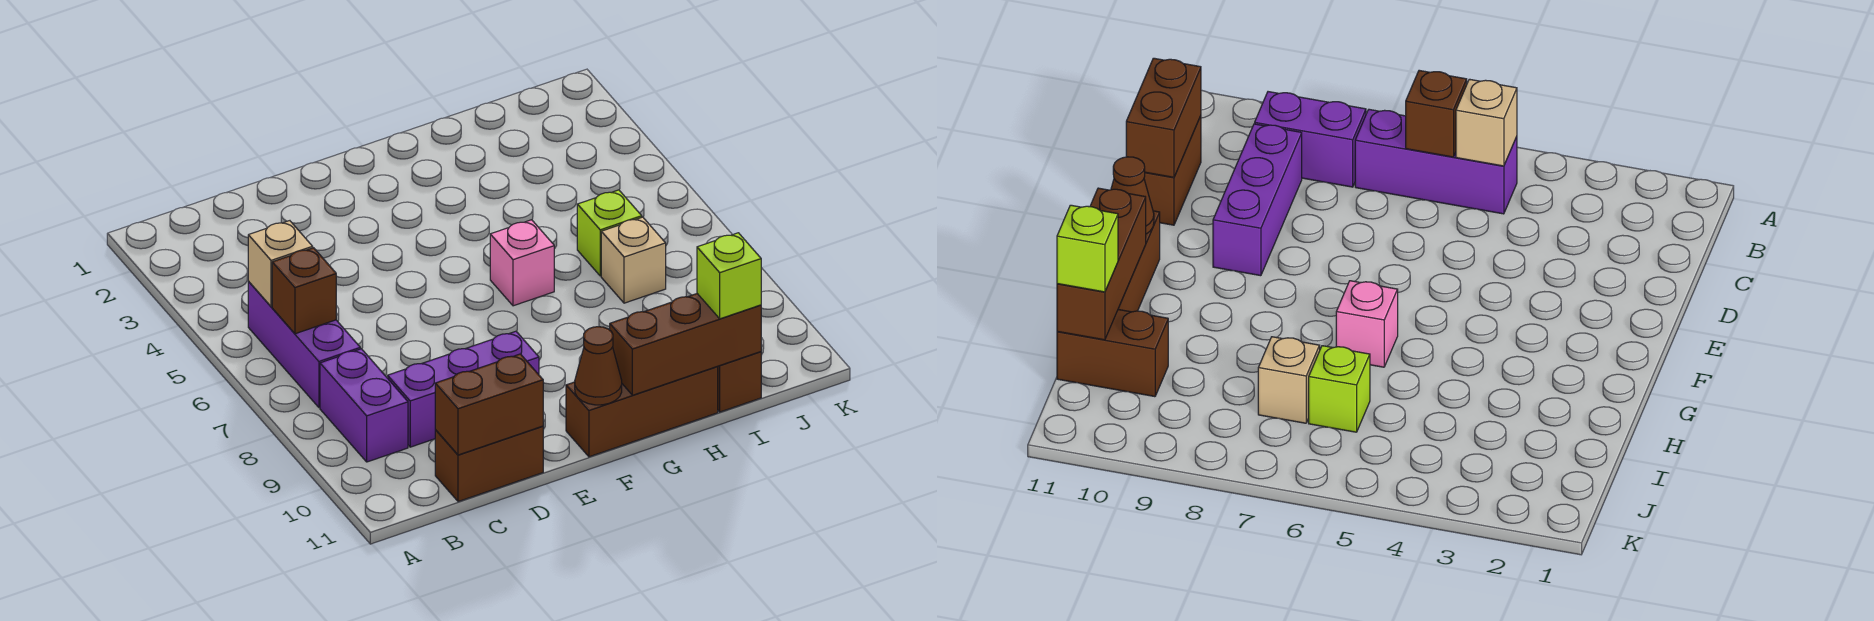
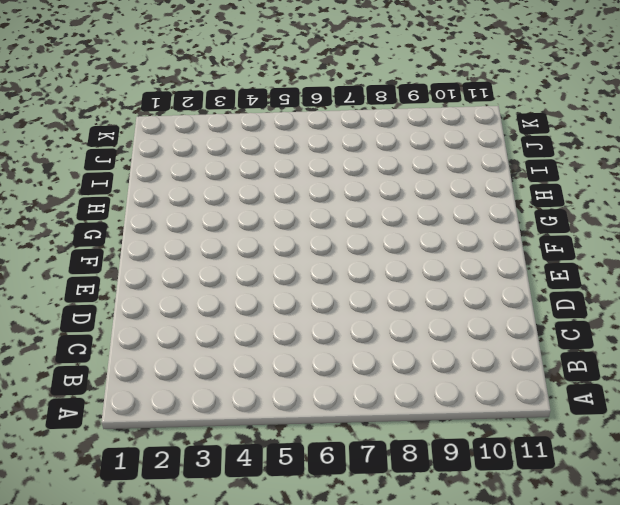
none -> purple 1x3 brick [248,282,360,408]
none -> purple 1x2 brick [320,349,408,462]
none -> purple 1x3 brick [388,331,539,447]

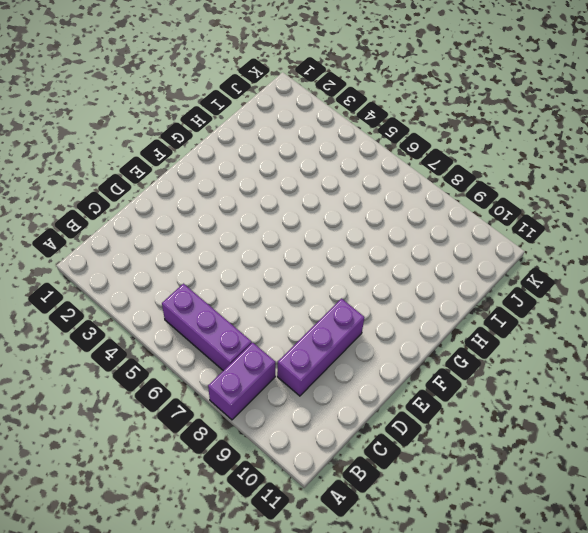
purple 1x2 brick [208,343,275,420] -> purple 1x2 brick turned to [320,349,408,462]
none -> brown 1x2 brick [435,426,543,502]
none -> brown 1x3 brick [566,367,718,457]
none -> pink 1x1 brick [490,220,554,306]

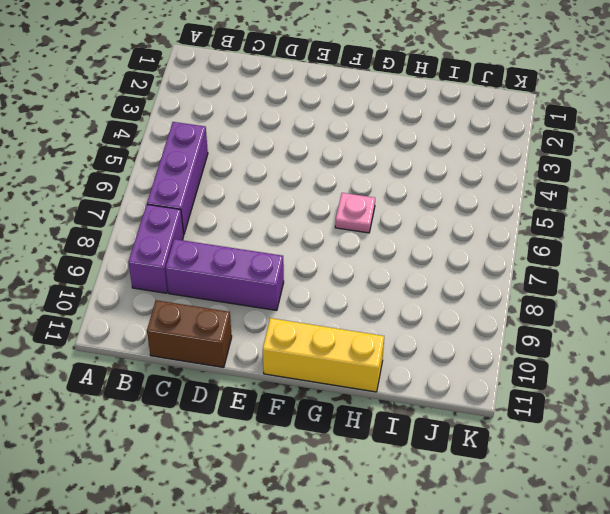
yellow 1x3 brick [263,318,384,392] -> brown 1x3 brick [566,367,718,457]
pink 1x1 plate [335,193,375,233] -> pink 1x1 brick [490,220,554,306]
none -> lime 1x1 brick [577,190,642,276]
none -> tan 1x1 brick [601,217,666,303]
none -> brown 1x2 brick [717,352,761,412]

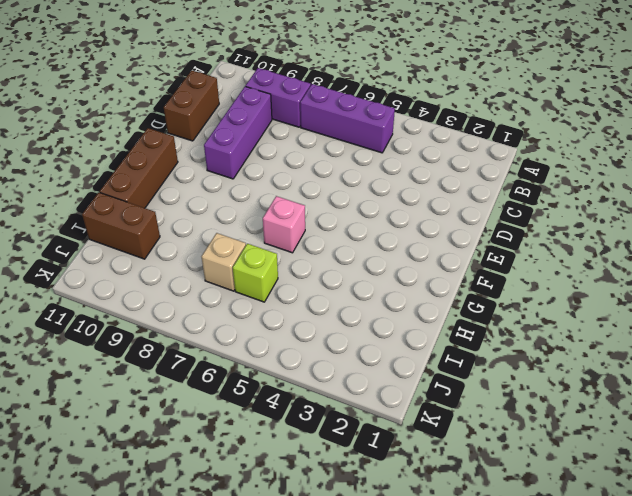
none -> tan 1x1 brick [248,221,313,307]
none -> brown 1x1 brick [272,248,336,334]
none -> brown 1x2 brick [435,354,543,455]

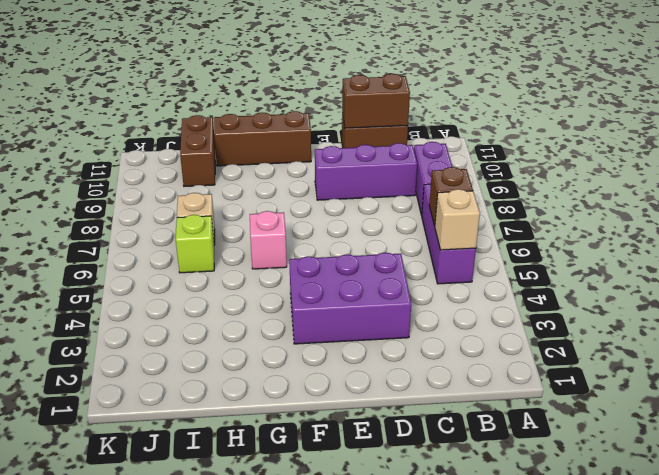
purple 2x3 brick [289,253,411,344] -> none
none -> brown 1x1 cone [575,327,622,405]
none -> brown 1x3 brick [610,294,761,395]
none -> lime 1x1 brick [697,233,761,319]

